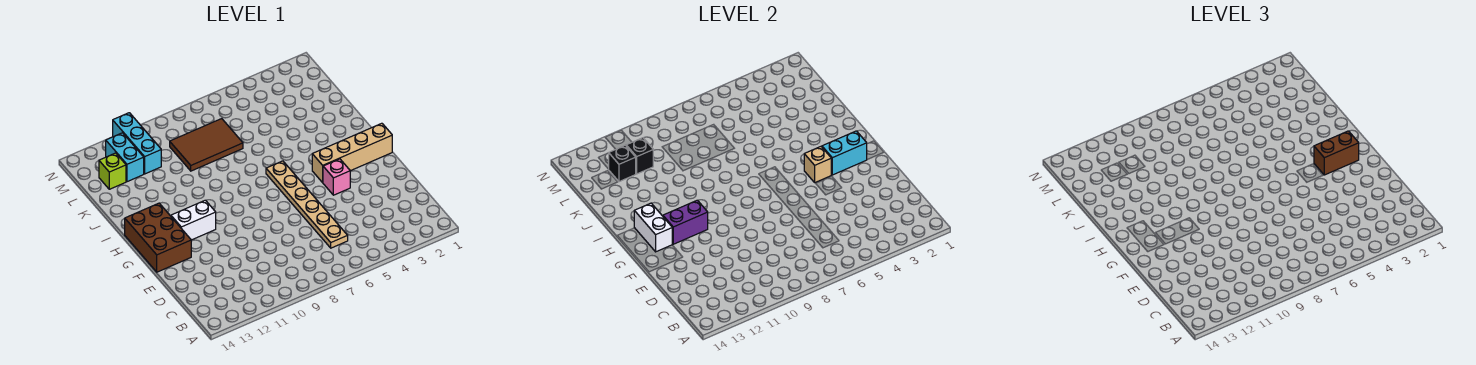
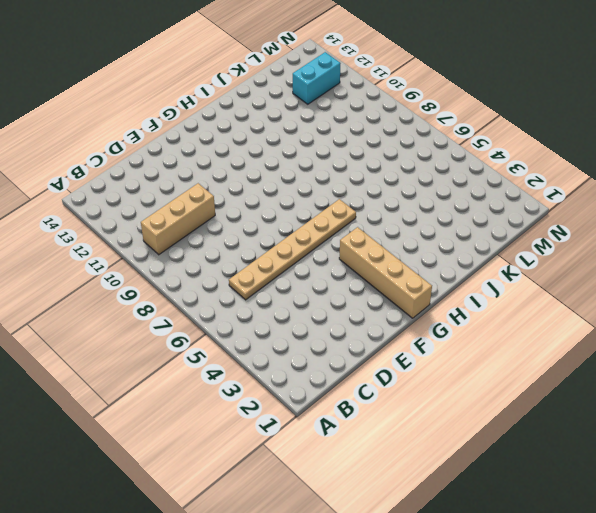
tan 1x3 brick [141,183,215,255] -> none
none -> pink 1x1 brick [323,159,350,195]
none -> brown 2x3 brick [125,203,191,272]
none -> white 1x2 brick [171,200,216,240]

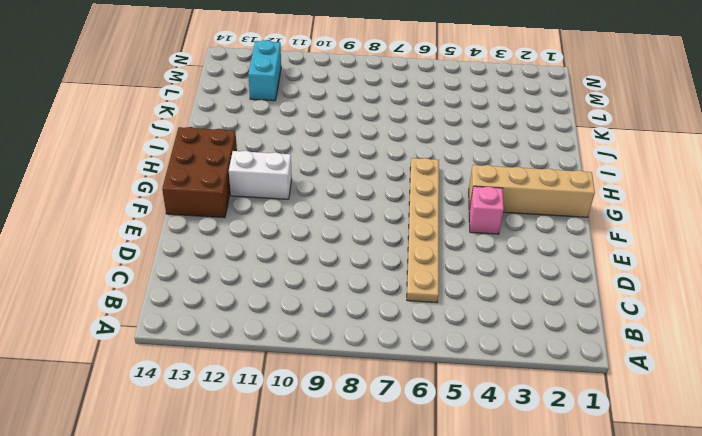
none -> brown 2x3 tile [170,119,243,171]
none -> cyan 1x3 brick [113,113,161,174]
none -> lime 1x1 brick [99,153,126,189]

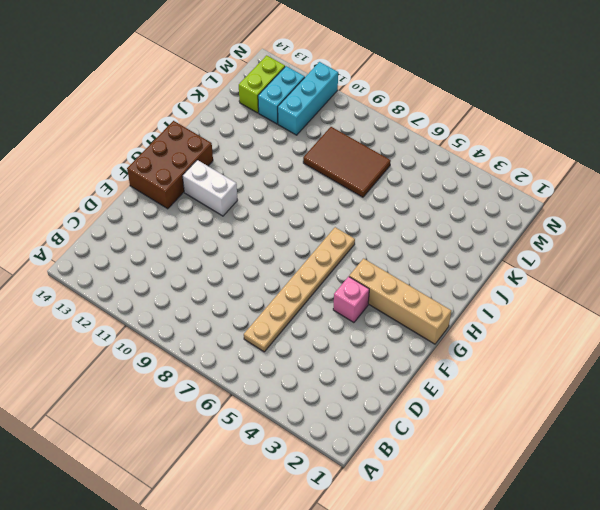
lime 1x2 brick [239,55,285,113] -> lime 1x1 brick [99,153,126,189]
none -> cyan 1x2 brick [822,131,867,175]
none -> tan 1x1 brick [804,147,831,183]
none -> purple 1x2 brick [663,200,708,244]

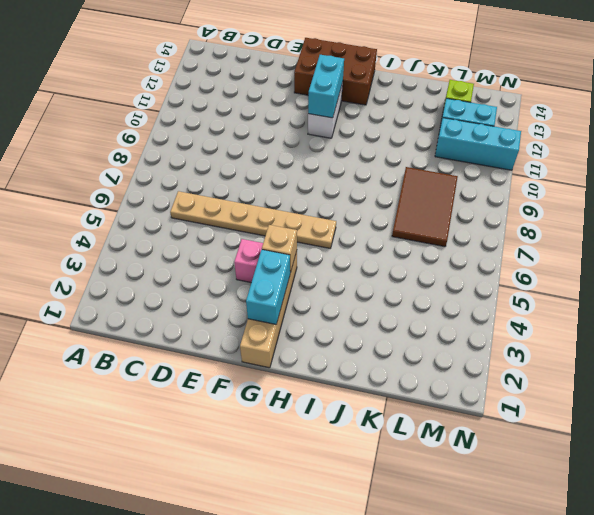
cyan 1x2 brick [308,55,344,118] -> purple 1x2 brick [663,200,708,244]
none -> white 1x2 brick [634,203,672,252]
none -> black 1x1 brick [626,138,653,174]
none -> black 1x1 brick [609,145,636,182]

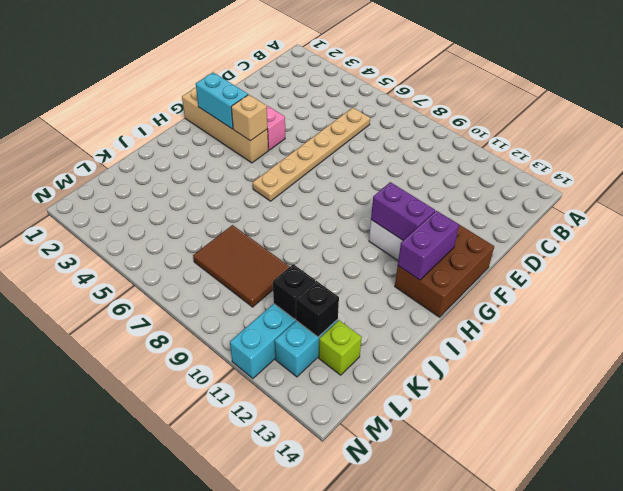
purple 1x2 brick [398,211,459,280] -> white 1x2 brick [634,203,672,252]
none -> brown 1x2 brick [1314,131,1359,175]

